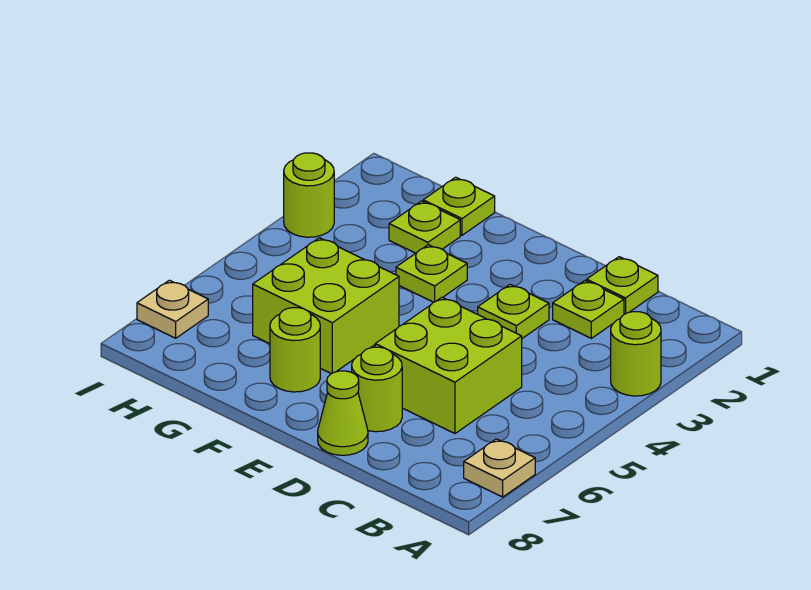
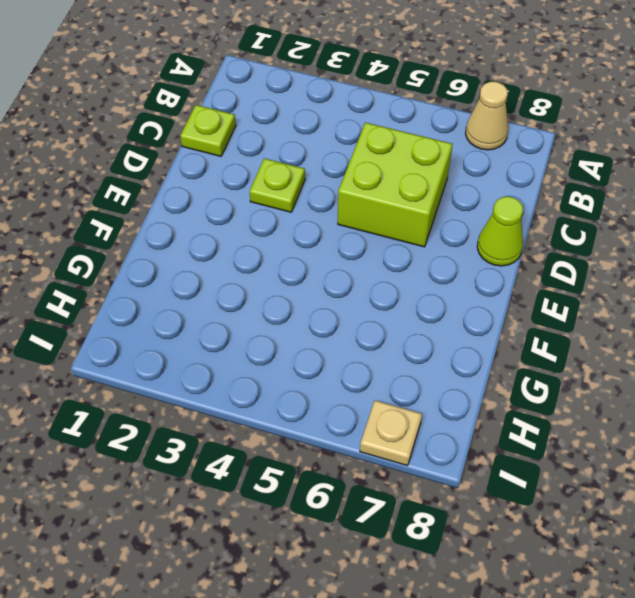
tan 1x1 cone [465,82,508,150] -> tan 1x1 plate [464,439,535,497]
none -> lime 1x1 round brick [611,312,661,396]
none -> lime 1x1 plate [553,281,624,338]
none -> lime 1x1 round brick [352,347,402,432]

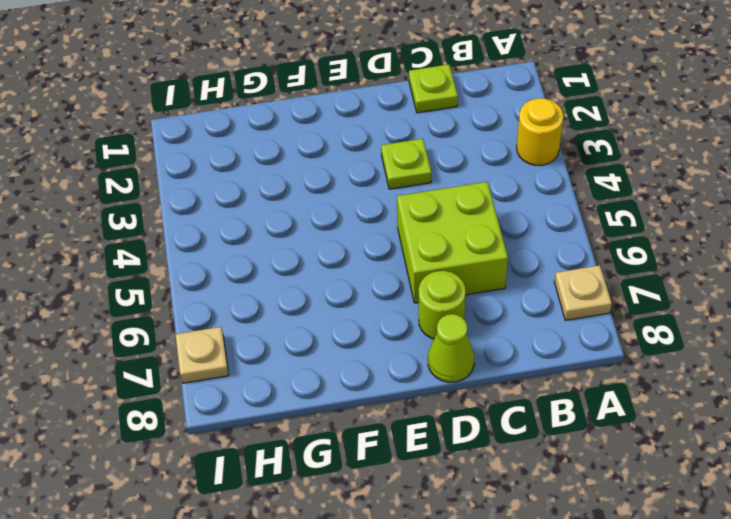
yellow 1x1 round brick [517,98,563,165] -> lime 1x1 round brick [611,312,661,396]
none -> lime 1x1 plate [553,281,624,338]
none -> lime 1x1 plate [396,245,467,302]
none -> lime 2x2 brick [253,238,399,374]

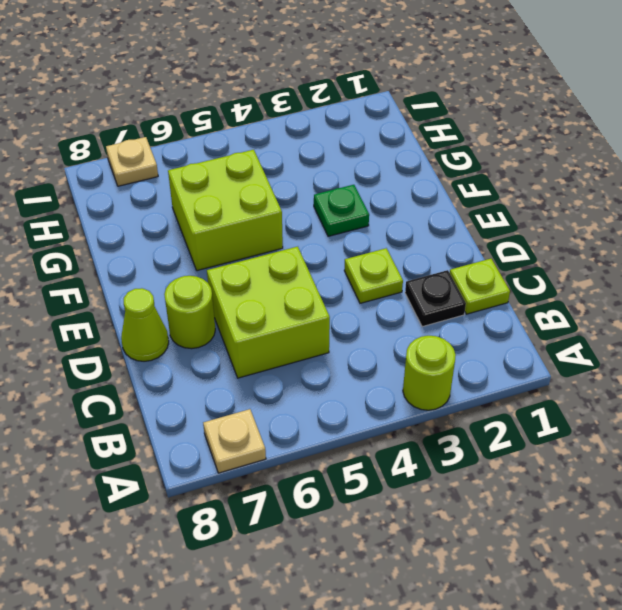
black 1x1 plate [405,270,466,327] -> lime 1x1 plate [553,281,624,338]
green 1x1 plate [314,185,369,236] -> lime 1x1 plate [396,245,467,302]
none -> lime 1x1 round brick [270,308,320,392]
none -> lime 1x1 plate [423,177,495,235]
none -> lime 1x1 plate [389,201,460,253]

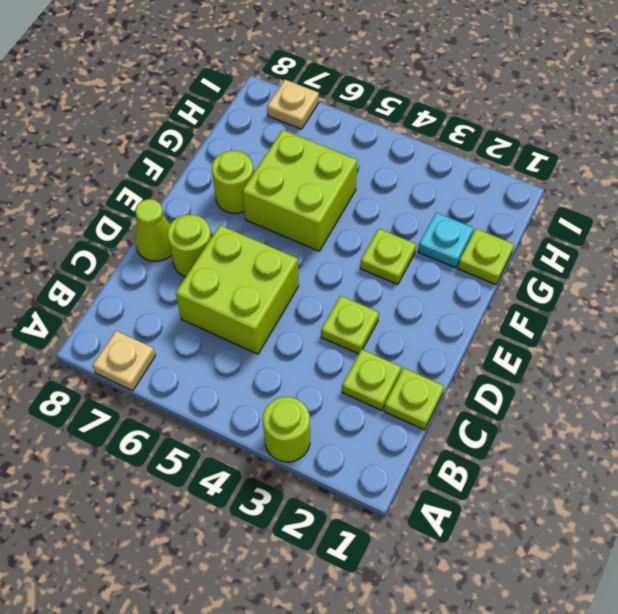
cyan 1x1 plate [418,213,474,268] -> lime 1x1 plate [389,201,460,253]
none -> lime 1x1 round brick [284,153,334,237]

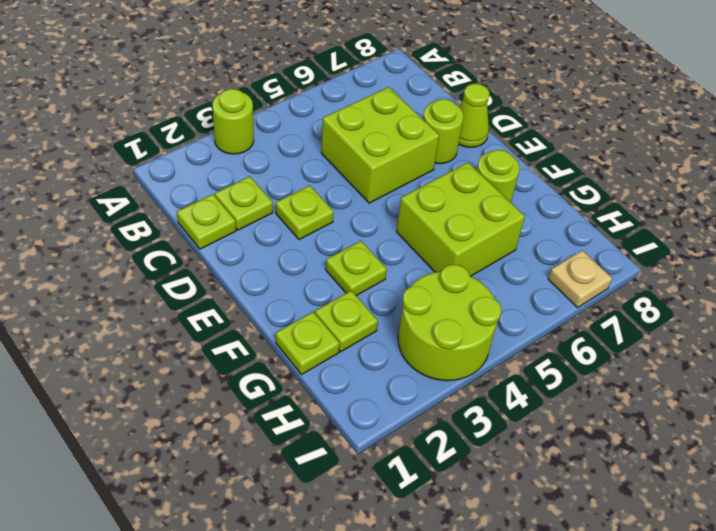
lime 2x2 round brick [398,264,501,381] -> lime 1x1 round brick [284,153,334,237]
none -> tan 1x1 plate [464,439,535,497]

